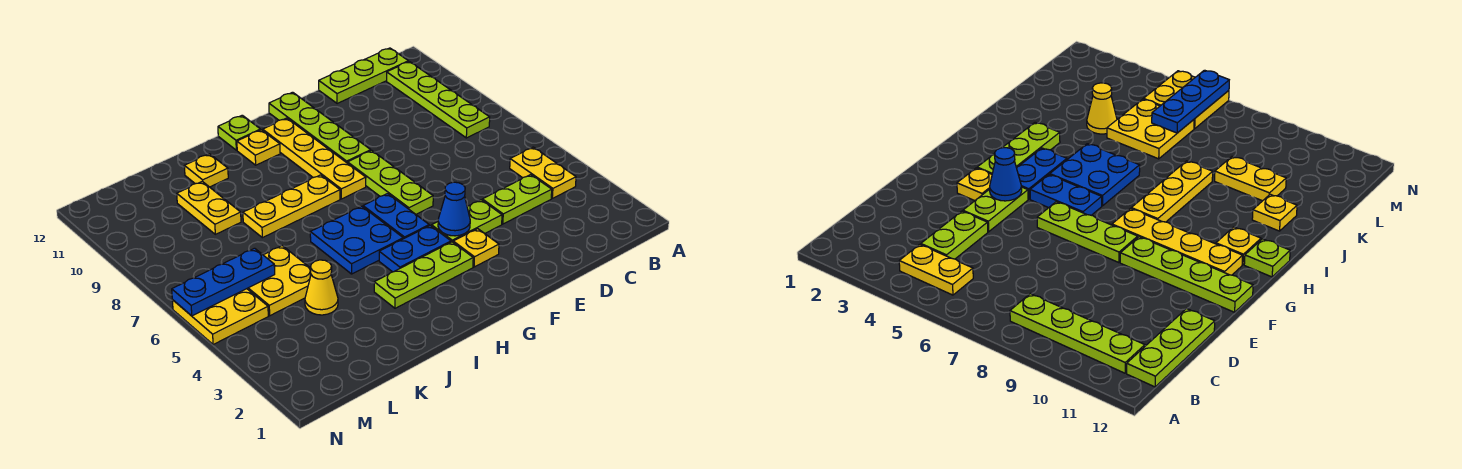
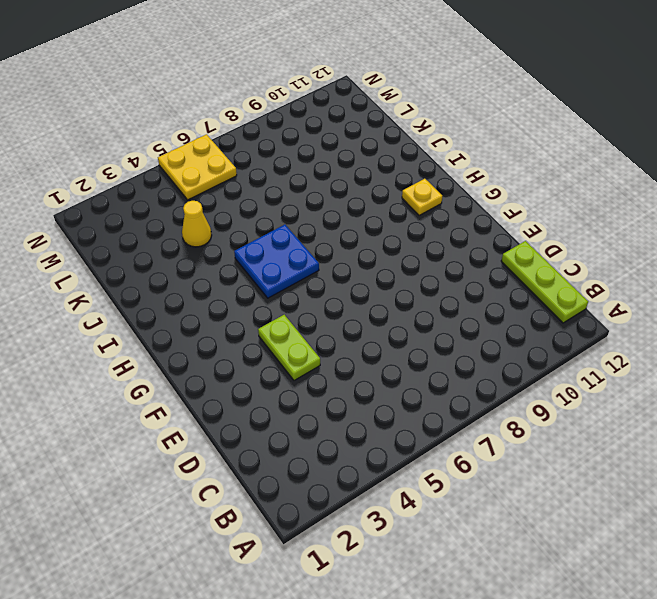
none -> yellow 1x2 plate [510,147,576,198]
none -> lime 1x4 plate [387,62,490,138]
none -> lime 1x2 plate [482,175,552,224]

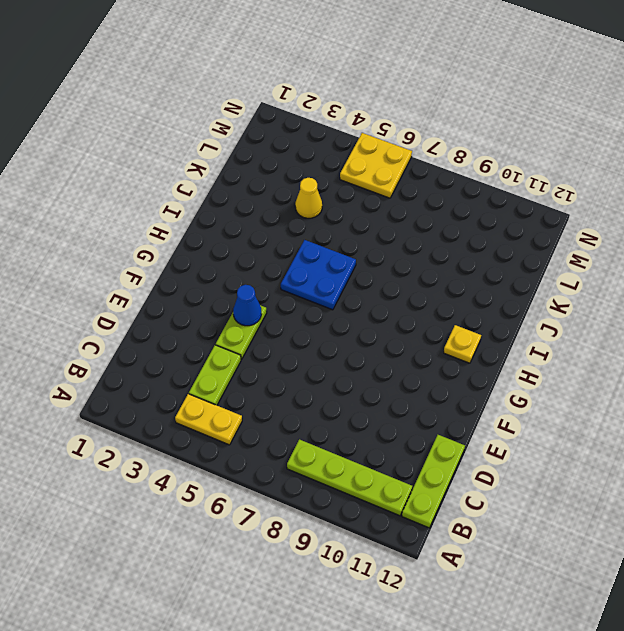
none -> yellow 1x1 plate [453,229,499,267]
none -> lime 1x3 plate [348,150,433,214]
none -> lime 1x4 plate [269,92,371,163]

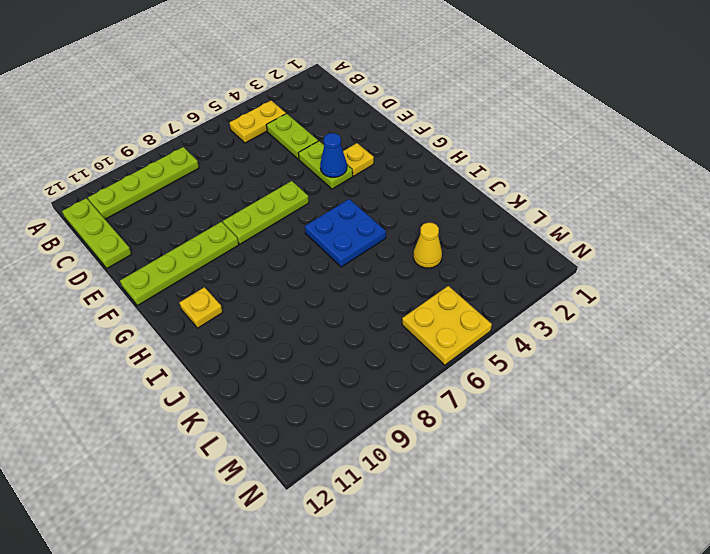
none -> lime 1x3 plate [374,242,473,308]
none -> blue 1x2 plate [379,226,451,272]
none -> blue 1x2 plate [363,194,429,239]

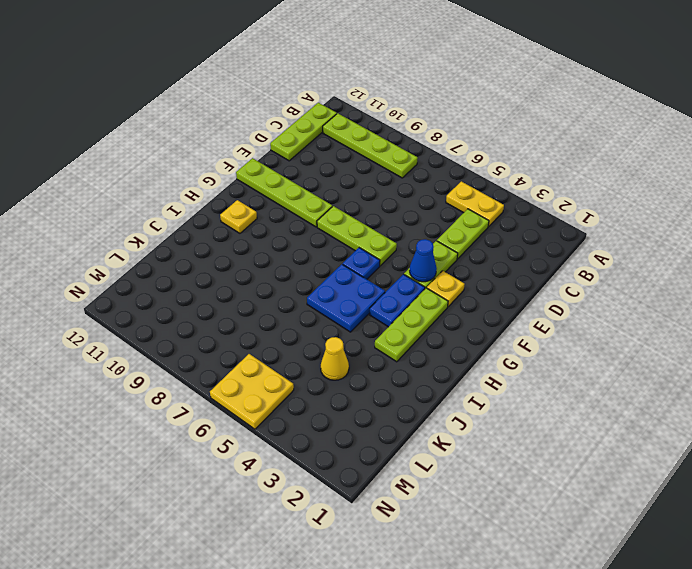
blue 1x1 plate [343,248,380,279] -> blue 1x2 plate [363,194,429,239]
none -> yellow 1x4 plate [263,118,366,199]
none -> yellow 1x3 plate [243,175,340,238]
none -> lime 1x1 plate [218,115,261,150]

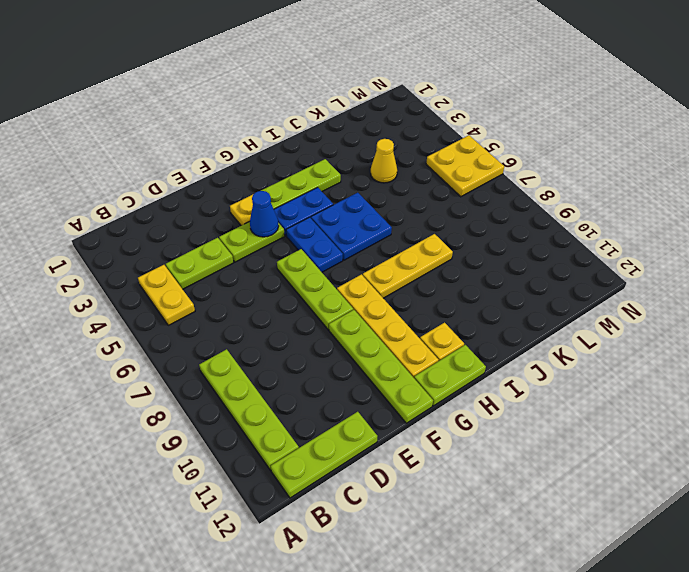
lime 1x2 plate [414,345,486,406] -> lime 1x1 plate [218,115,261,150]
none -> yellow 1x1 plate [184,154,228,187]
none -> yellow 2x2 plate [247,246,311,316]
none -> yellow 1x2 plate [177,181,241,234]

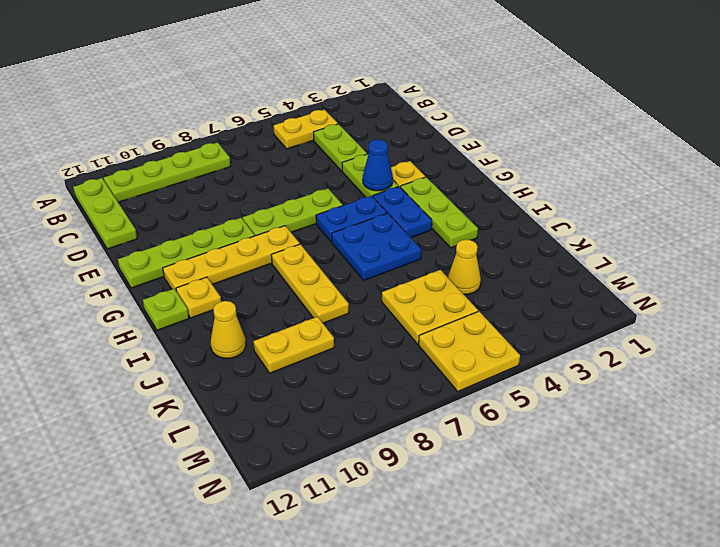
yellow 1x1 cone [211,301,246,358] -> yellow 1x1 plate [184,154,228,187]
none -> blue 1x3 plate [172,248,275,316]

